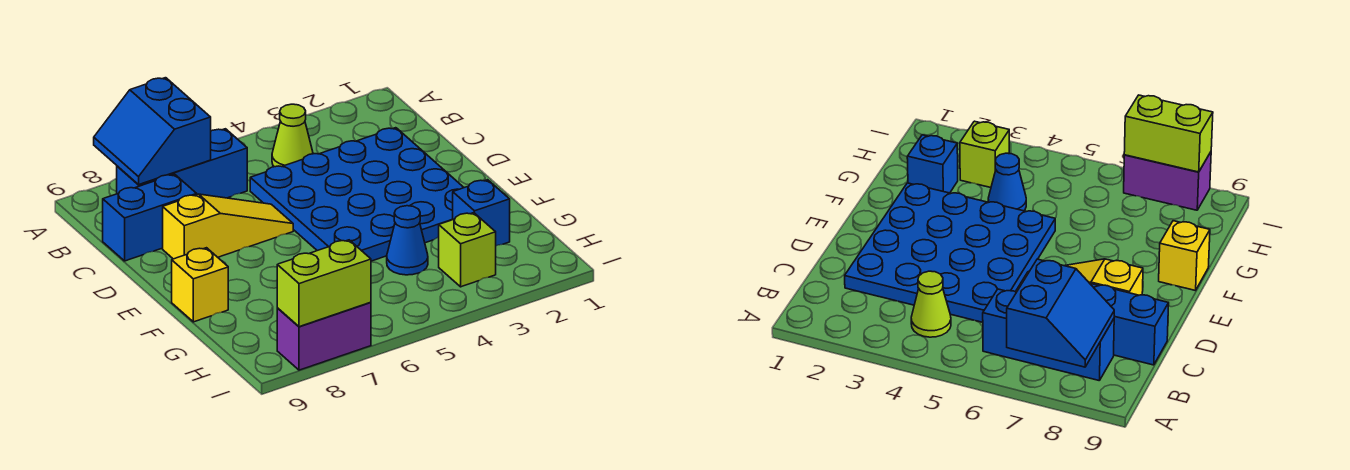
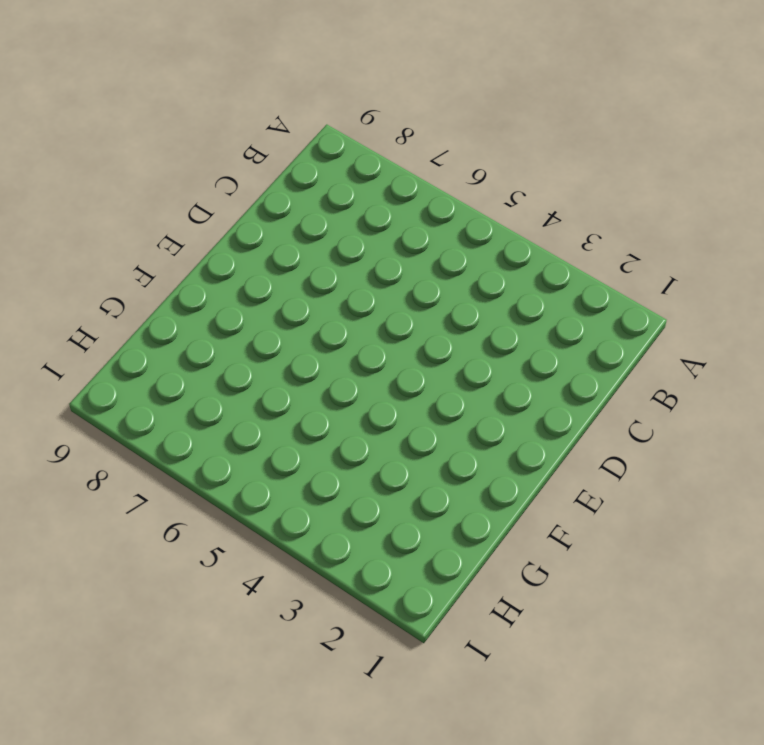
none -> lime 1x1 cone [272,104,313,167]
none -> blue 1x3 brick [117,129,247,198]
none -> blue 4x4 plate [250,128,464,261]

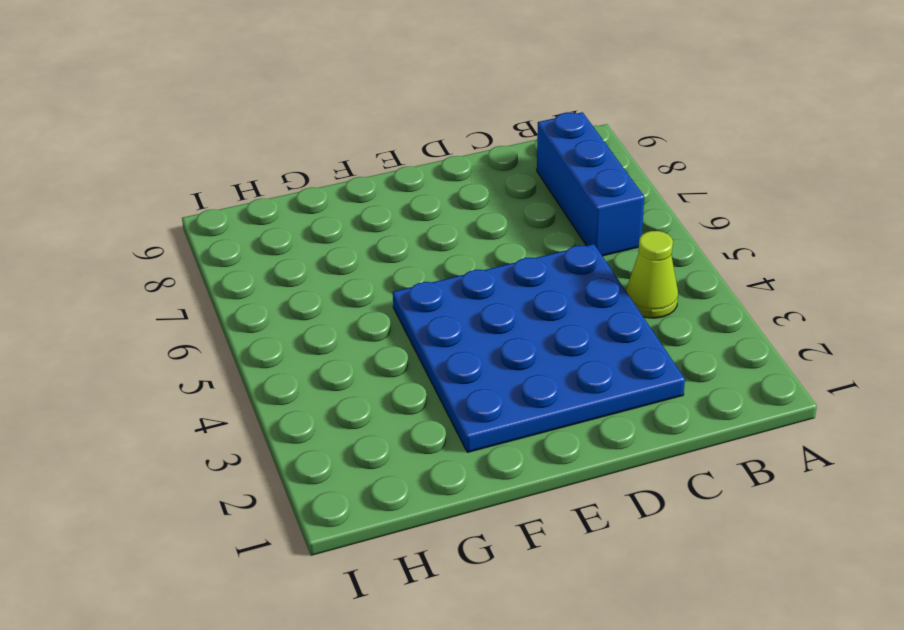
none -> blue 1x2 brick [103,174,197,261]
none -> yellow 1x3 slope [163,194,293,259]
none -> yellow 1x1 brick [172,248,228,322]

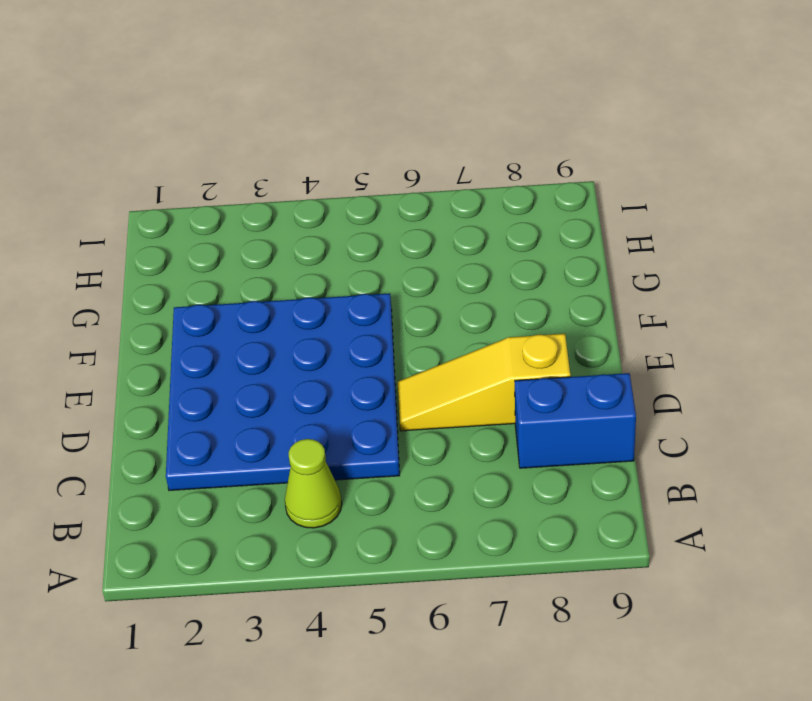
none -> blue 1x3 brick [117,129,247,198]
none -> yellow 1x1 brick [172,248,228,322]
none -> blue 1x1 brick [453,180,510,246]

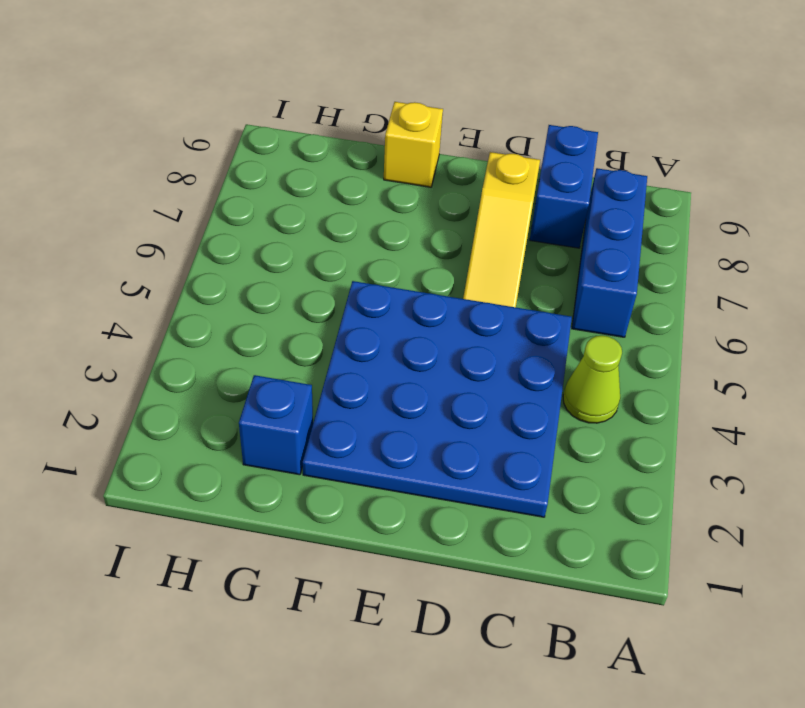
none -> blue 1x1 cone [387,206,428,275]
none -> lime 1x1 brick [439,213,496,287]
none -> purple 1x2 brick [277,302,371,370]

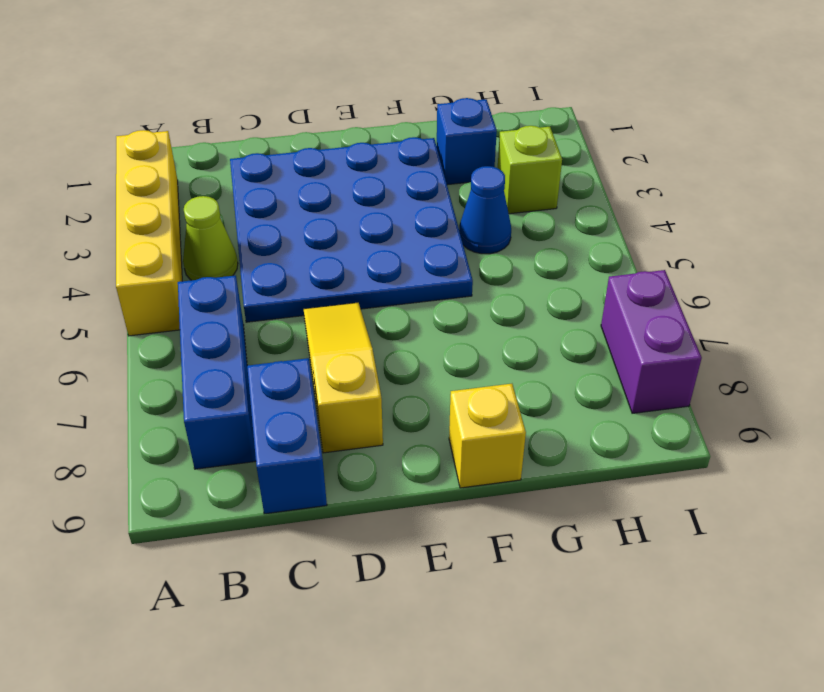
yellow 1x4 brick [116,130,182,336] -> none
none -> blue 2x2 slope [94,78,211,184]
none -> lime 1x2 brick [277,240,371,327]

